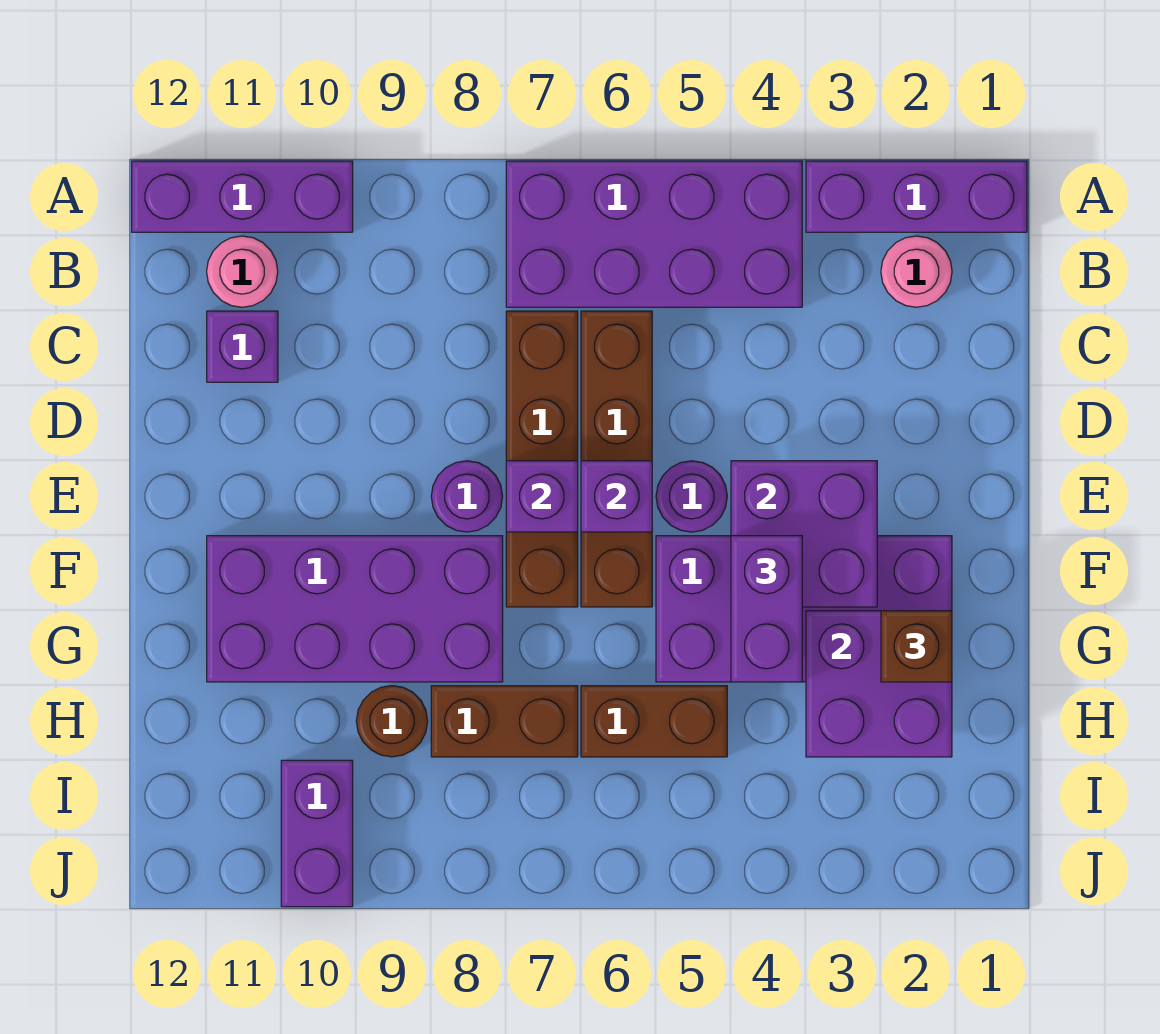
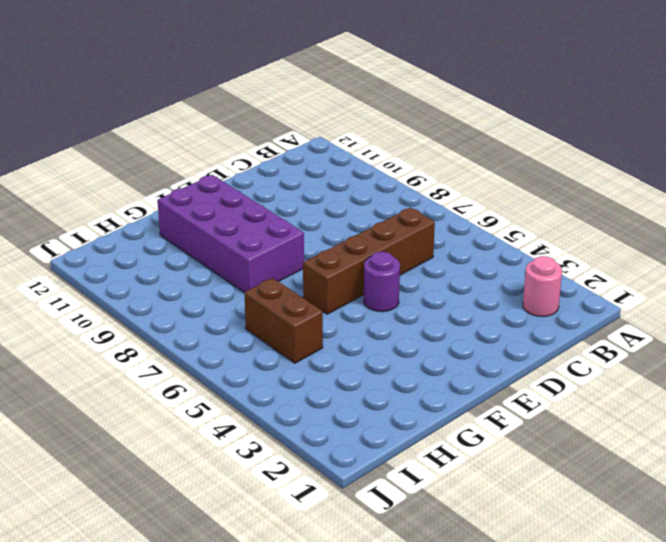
none -> purple 1x3 brick [806,161,1027,232]
none -> purple 2x4 brick [506,161,802,307]
none -> purple 1x3 brick [132,161,353,232]

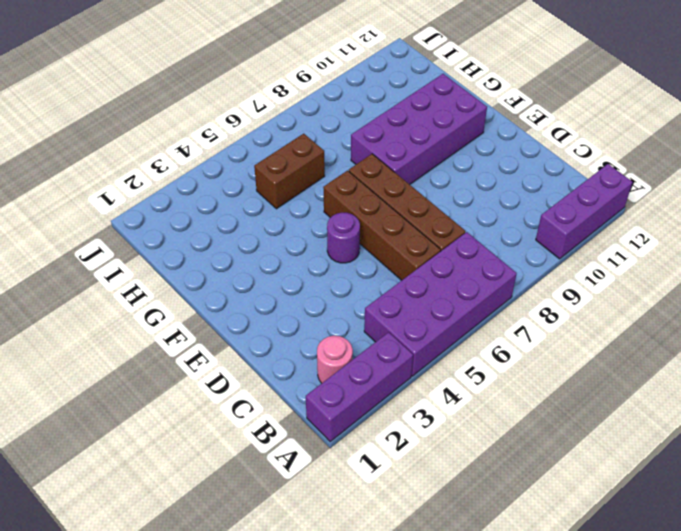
none -> pink 1x1 round brick [207,236,278,307]
none -> purple 1x1 brick [207,311,278,382]
none -> purple 1x1 round brick [431,461,503,532]

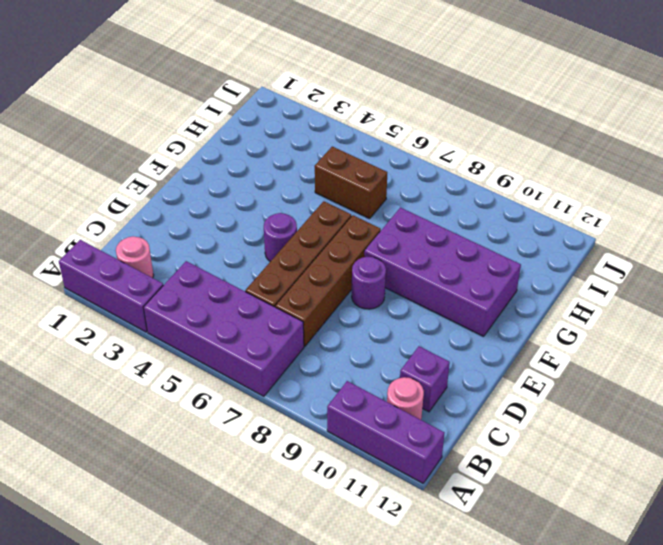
none -> purple 2x4 brick [656,536,952,682]
none -> brown 1x2 brick [431,686,578,757]
none -> brown 1x1 round brick [356,686,428,757]

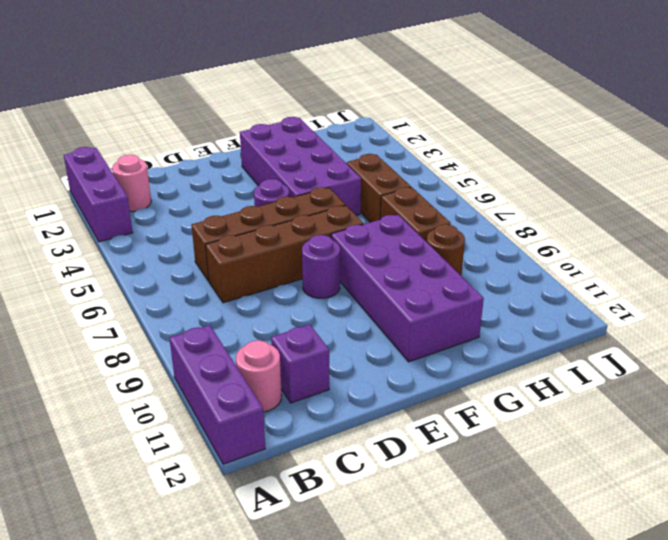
none -> purple 2x4 brick [506,161,802,307]
none -> purple 1x2 brick [281,760,353,907]
none -> purple 2x2 brick [731,461,877,607]

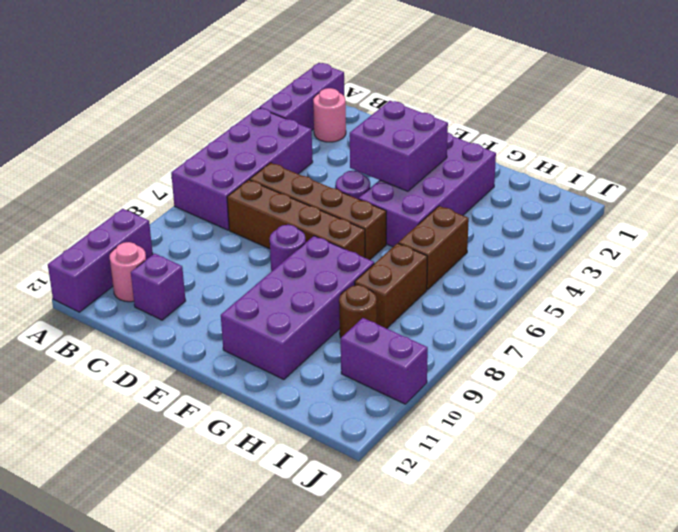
none -> purple 1x1 brick [581,461,652,532]
none -> purple 1x1 brick [506,461,578,532]
none -> purple 2x2 brick [806,611,952,757]

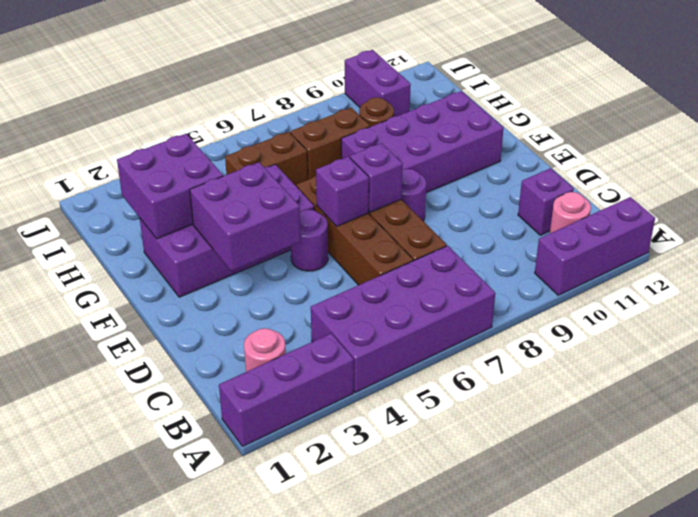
none -> purple 1x2 brick [731,536,802,682]
none -> brown 1x1 brick [881,611,952,682]

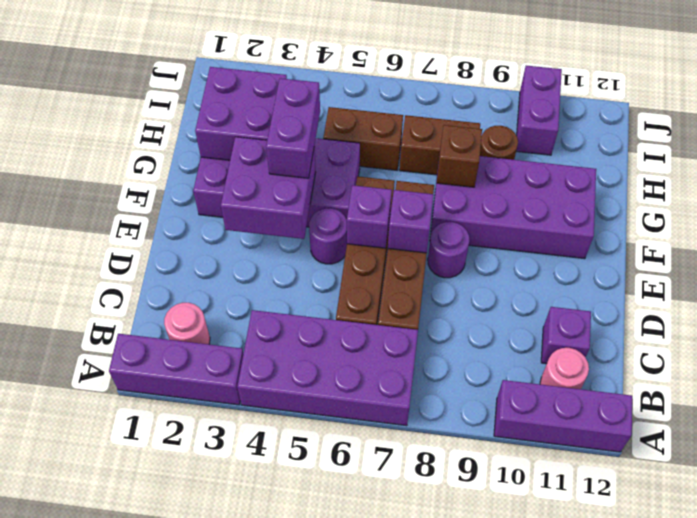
brown 1x1 brick [437,125,482,187] -> brown 1x1 brick moved to [881,611,952,682]

